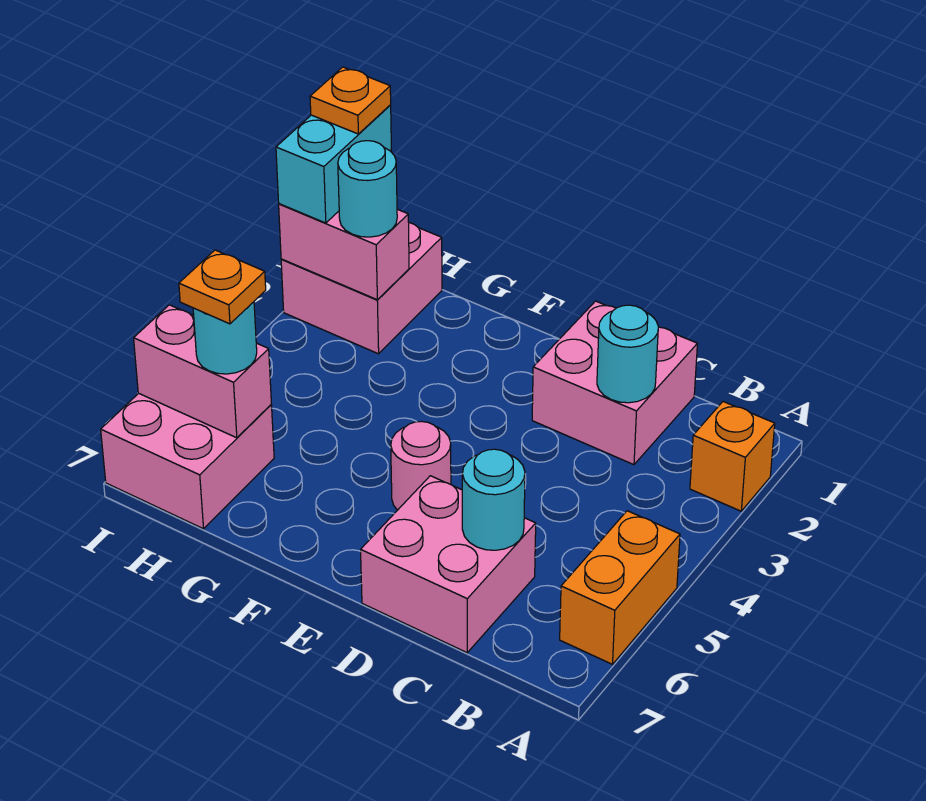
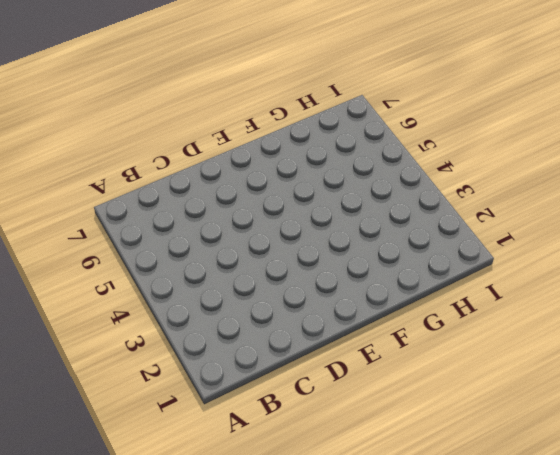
none -> orange 1x1 brick [690,402,775,511]
none -> orange 1x2 brick [560,511,680,664]
none -> pink 2x2 brick [532,301,697,465]

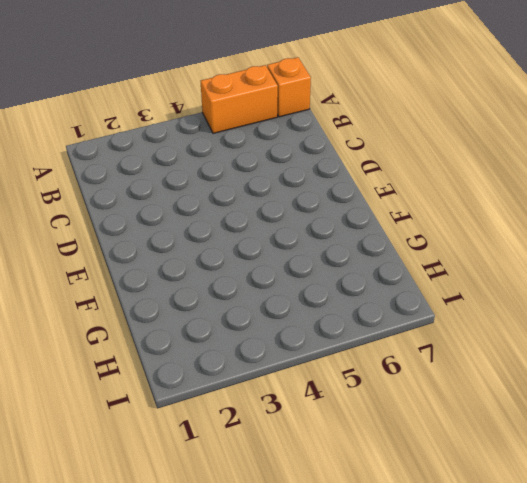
orange 1x1 brick [267,57,311,117] -> orange 1x1 brick moved to [690,402,775,511]
none -> pink 2x2 brick [532,301,697,465]
none -> pink 2x2 brick [361,476,536,653]
none -> pink 1x1 round brick [391,421,451,510]

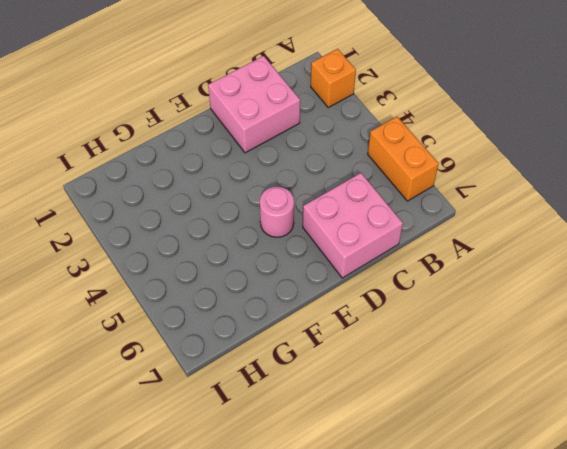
none -> pink 2x2 brick [281,223,442,354]
none -> pink 2x2 brick [101,393,274,529]
none -> cyan 1x1 round brick [597,305,658,403]

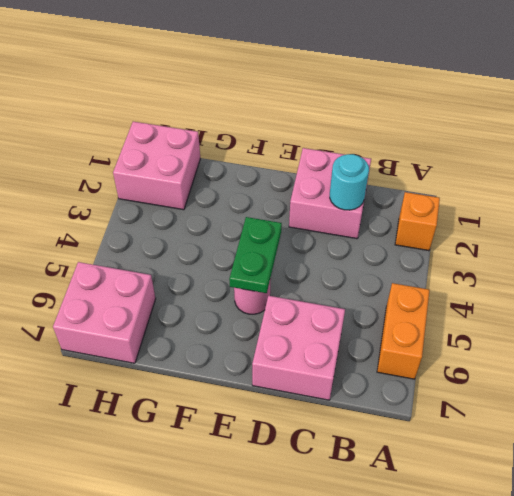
green 1x2 plate [229,217,282,293] -> none
none -> cyan 1x1 round brick [462,449,525,550]
none -> pink 1x2 brick [279,204,409,300]
none -> pink 1x2 brick [134,305,271,438]

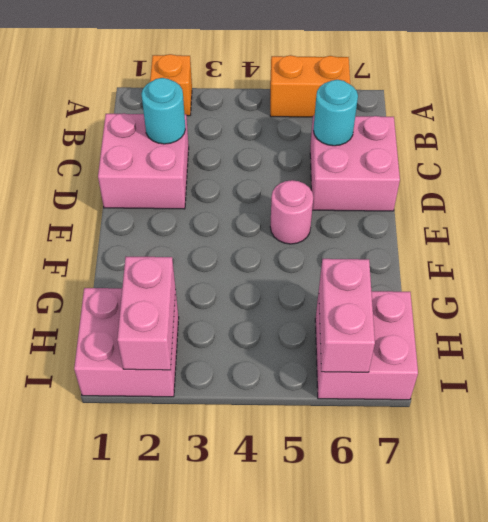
none -> cyan 1x1 round brick [338,141,397,237]
none -> cyan 1x1 round brick [193,302,257,374]
none -> cyan 1x2 brick [276,105,392,223]

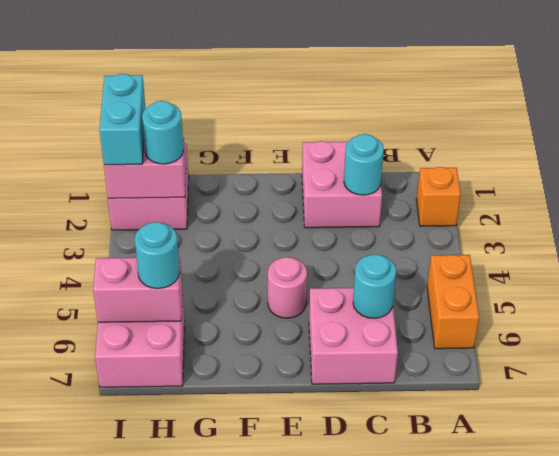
none -> orange 1x1 plate [179,250,266,324]
none -> orange 1x1 plate [310,67,391,134]

